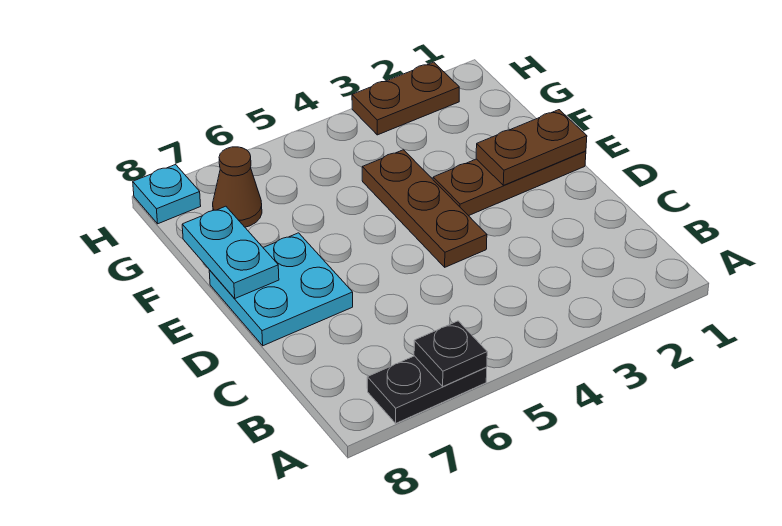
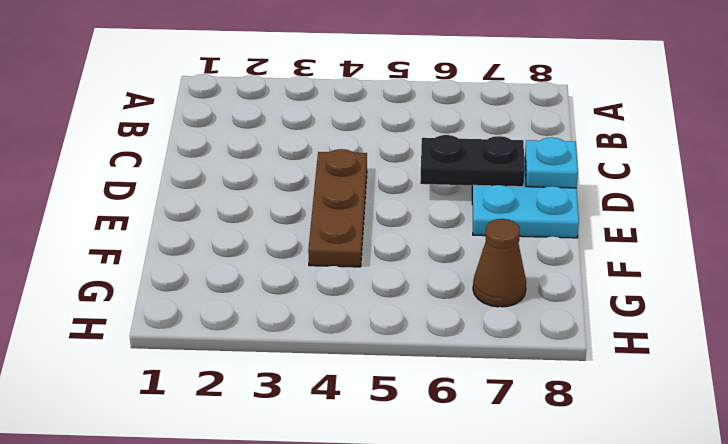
black 1x2 plate [420,135,525,187] -> black 1x2 plate moved to [367,356,487,423]
cyan 1x1 plate [525,137,578,188] -> cyan 1x1 plate moved to [133,165,201,224]
none -> brown 1x3 plate [433,151,586,216]
none -> brown 1x2 plate [352,62,459,135]

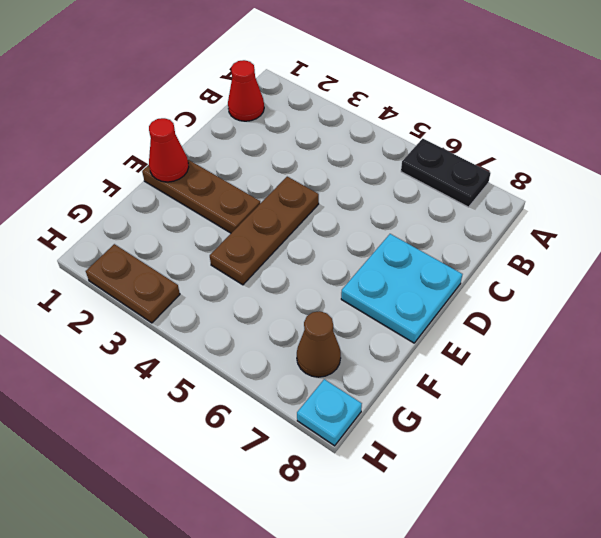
red 1x1 cone [228,60,264,121] -> none
red 1x1 cone [149,118,189,182] -> brown 1x2 plate [476,110,587,185]
none -> black 1x1 plate [414,321,487,386]
none -> cyan 1x2 plate [182,206,279,298]

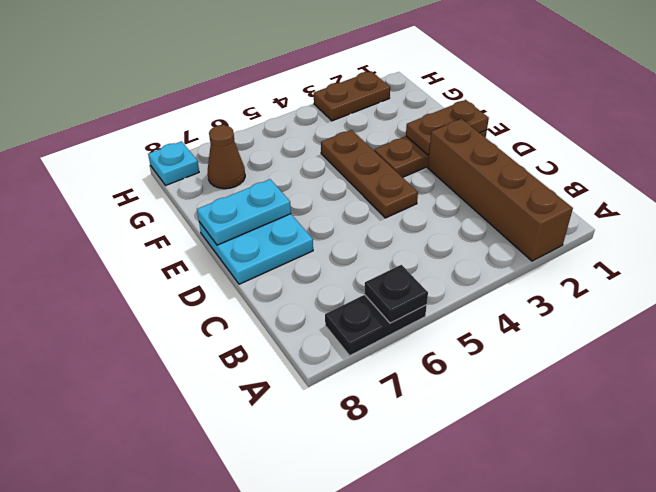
brown 1x4 brick [428,119,573,261] -> none
cyan 1x2 plate [197,179,291,245] -> cyan 1x2 plate turned to [182,206,279,298]

